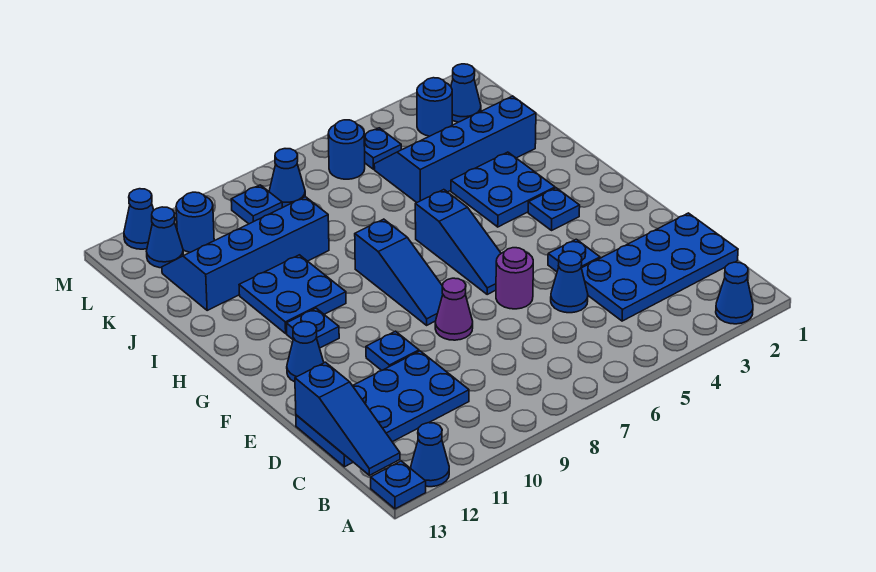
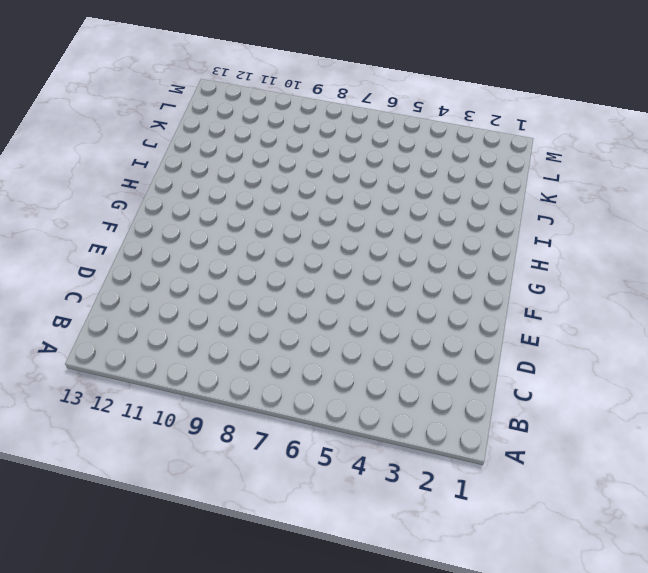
none -> blue 1x1 cone [716,262,753,324]
none -> blue 1x1 cone [411,423,449,487]
none -> blue 1x1 plate [371,461,426,509]

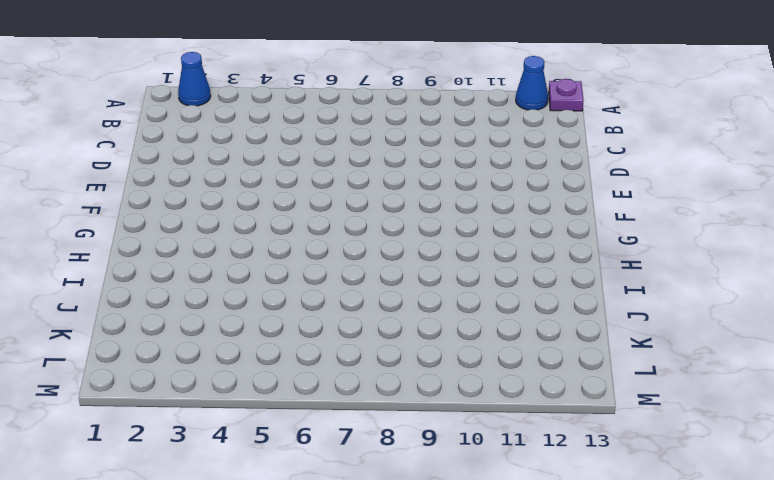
purple 1x1 plate [549,79,584,111] -> blue 1x1 plate [371,461,426,509]
none -> blue 2x4 plate [582,213,738,321]
none -> blue 2x4 plate [296,351,469,467]
none -> blue 1x1 cone [551,251,588,313]

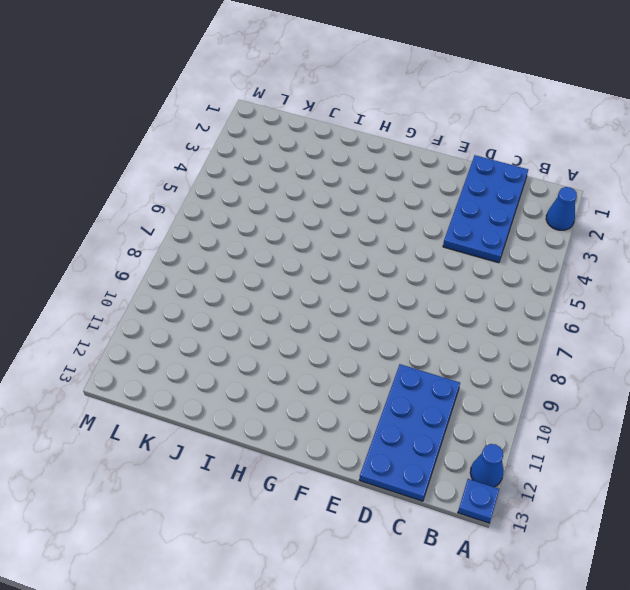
none -> blue 1x1 cone [551,251,588,313]
none -> blue 1x1 plate [548,239,600,272]
none -> purple 1x1 round brick [496,248,533,309]

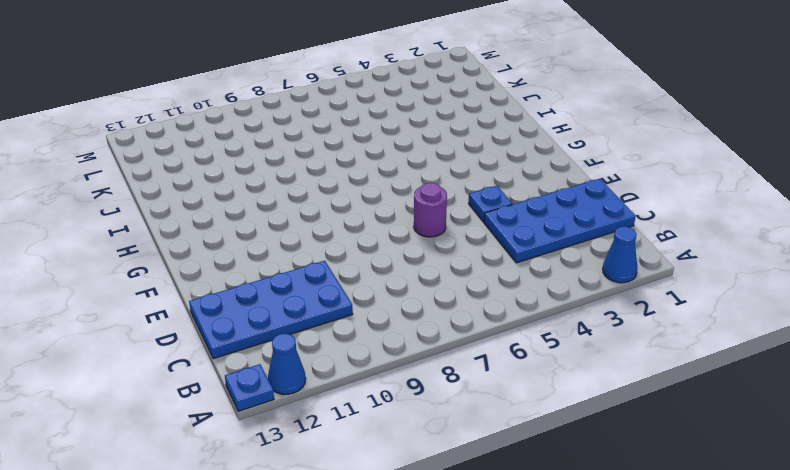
none -> blue 1x1 cone [551,251,588,313]
none -> purple 1x1 cone [435,278,473,340]
none -> blue 1x1 plate [366,331,419,370]

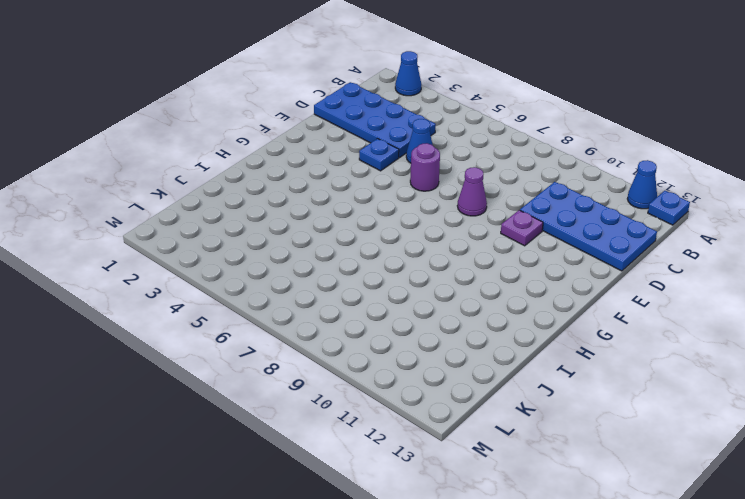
purple 1x1 plate [501,210,543,246] -> blue 1x1 plate [366,331,419,370]
none -> blue 1x3 slope [415,190,501,294]
none -> blue 1x3 slope [355,219,443,325]
none -> blue 1x1 cone [287,322,324,382]

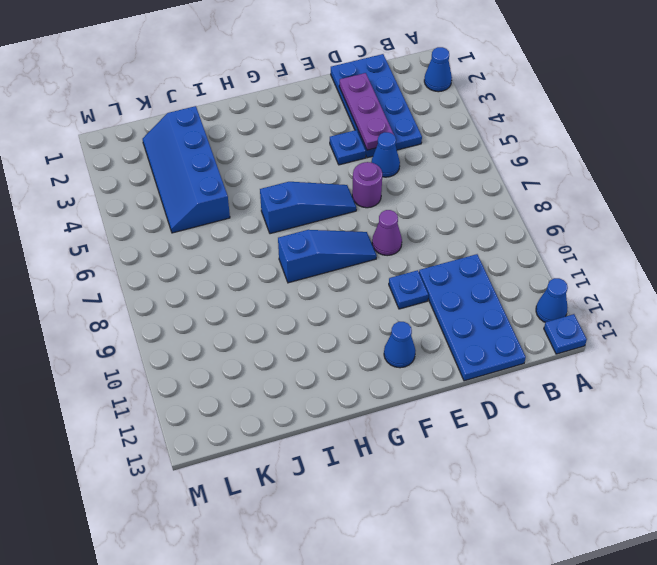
purple 1x3 plate [339,73,394,150] -> none
none -> blue 1x1 plate [528,188,580,230]
none -> blue 1x1 plate [286,308,339,348]
none -> blue 2x2 plate [451,152,555,227]

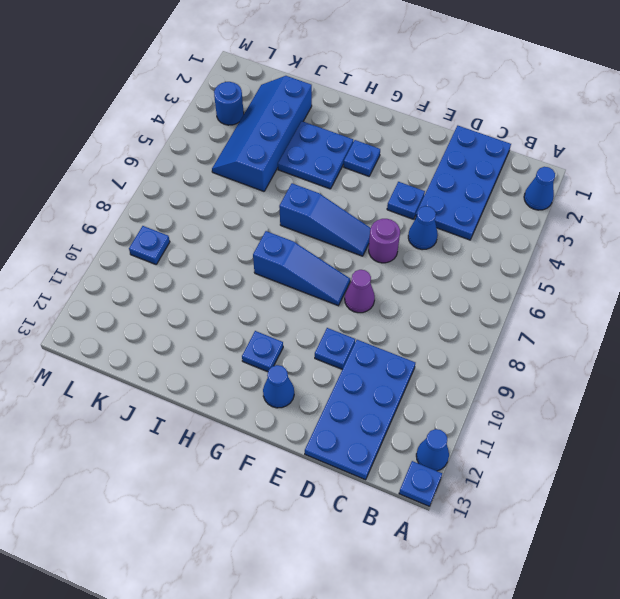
none -> blue 2x2 plate [239,255,346,333]
none -> blue 2x4 slope [162,197,329,310]
none -> blue 1x1 cone [451,64,481,122]

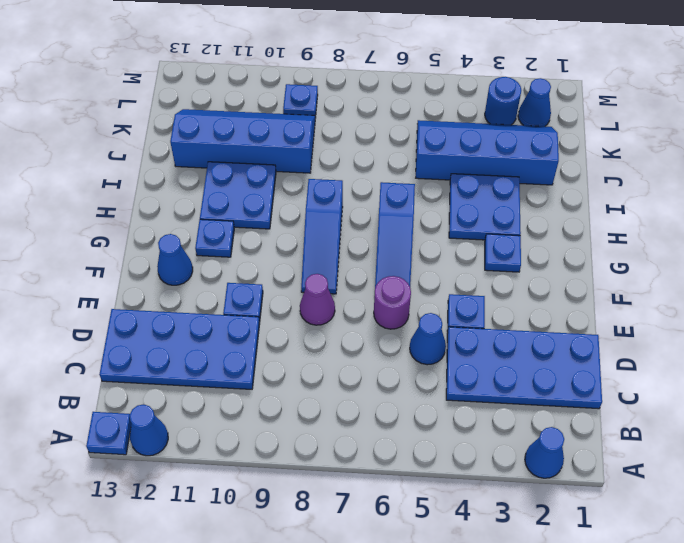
none -> blue 1x1 plate [364,128,401,169]
none -> blue 1x1 round brick [328,120,365,179]
none -> blue 1x1 cone [269,149,305,208]

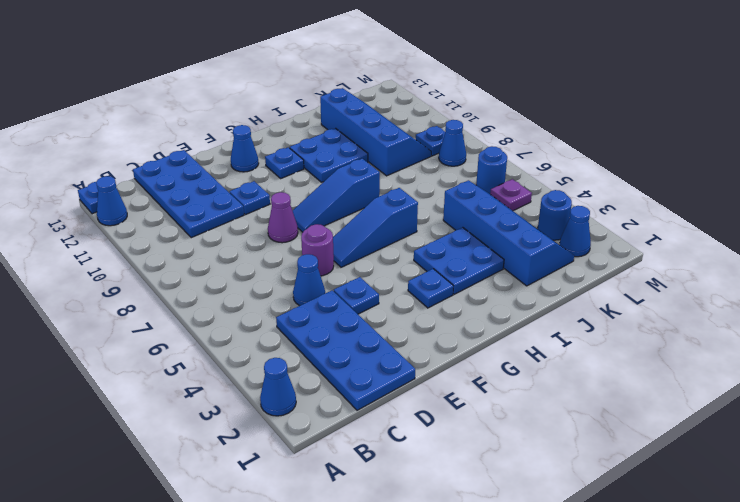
purple 1x1 plate [490,179,532,211] -> blue 1x1 plate [364,128,401,169]
none -> blue 1x1 round brick [176,192,214,252]
none -> blue 1x1 cone [146,207,183,268]
none -> blue 1x1 cone [124,189,154,249]

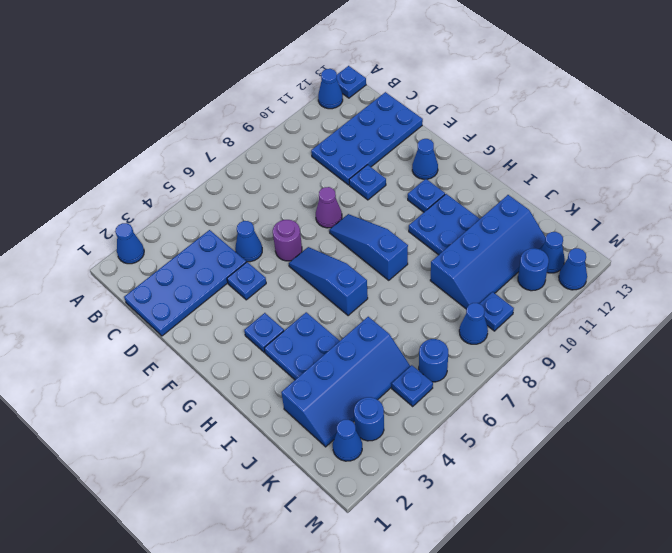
none -> blue 1x3 slope [295,362,400,475]

